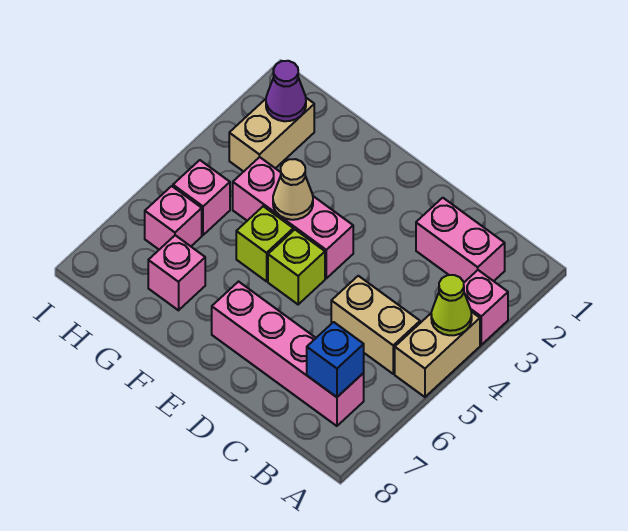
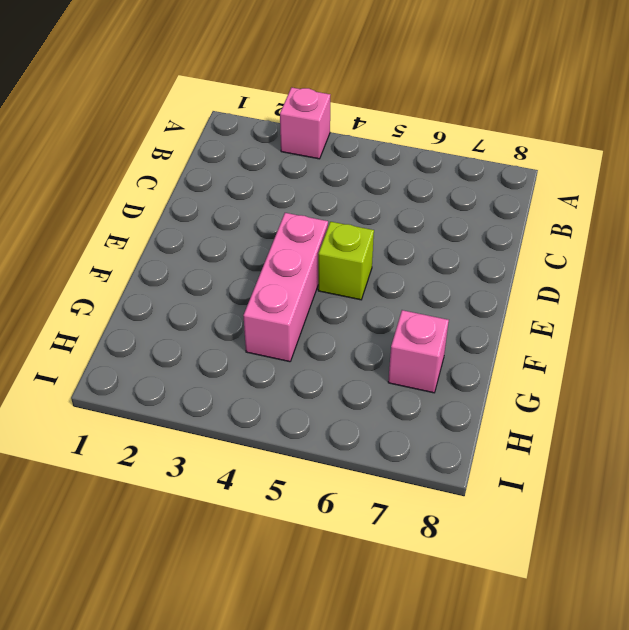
none -> tan 1x2 brick [395,312,480,397]
none -> pink 1x2 brick [416,198,505,282]
none -> tan 1x2 brick [331,276,420,374]

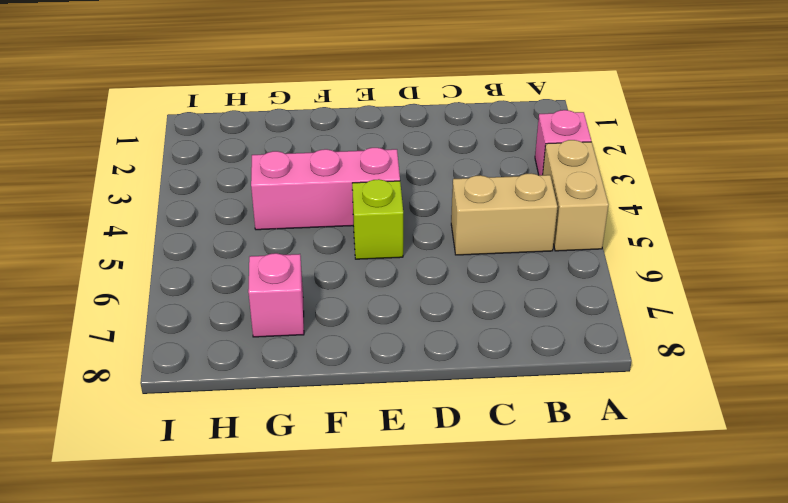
none -> pink 1x2 brick [416,198,505,282]
none -> pink 1x4 brick [212,282,364,426]
none -> lime 1x1 brick [236,206,293,281]

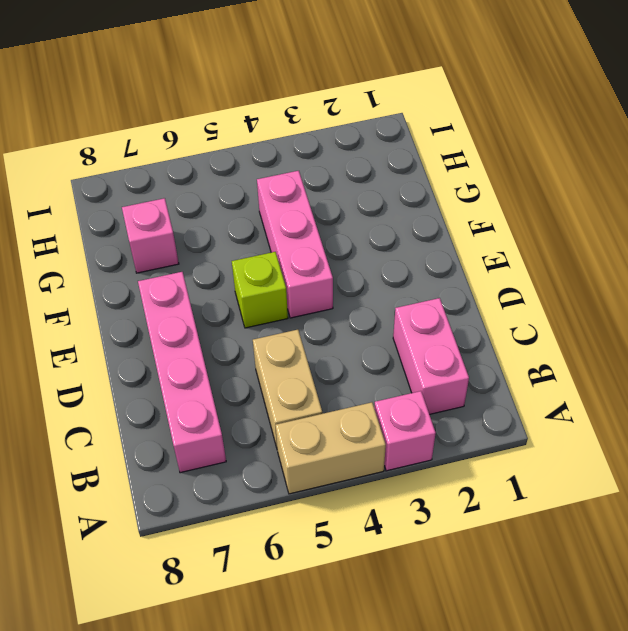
none -> lime 1x1 brick [236,206,293,281]
none -> tan 1x2 brick [229,98,314,172]
none -> pink 1x1 brick [173,160,230,235]

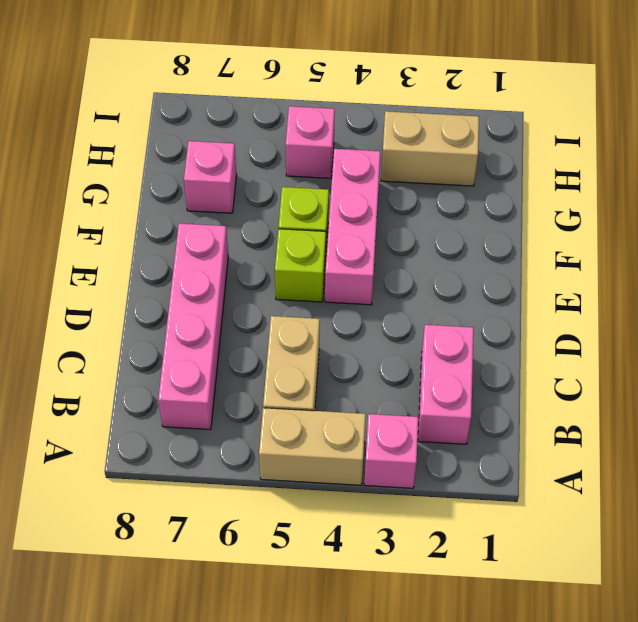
none -> pink 1x1 brick [145,186,202,250]
none -> lime 1x1 cone [431,275,472,335]
none -> blue 1x1 brick [307,322,364,397]

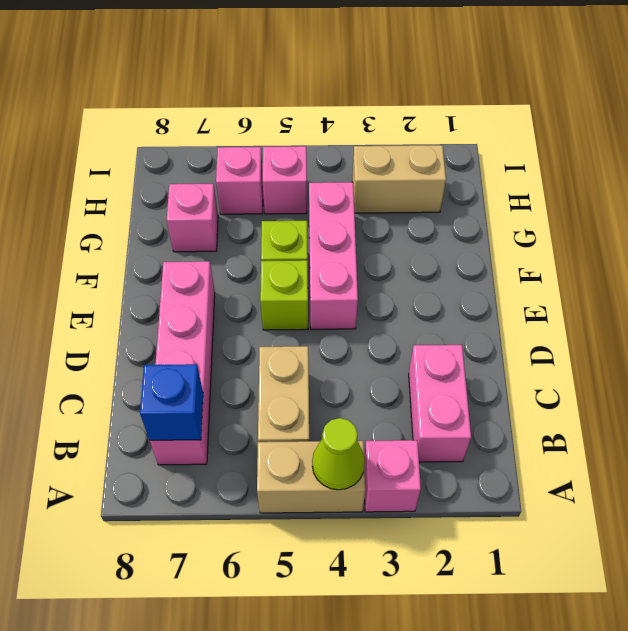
none -> tan 1x1 cone [273,159,313,220]
none -> purple 1x1 cone [266,61,306,121]

